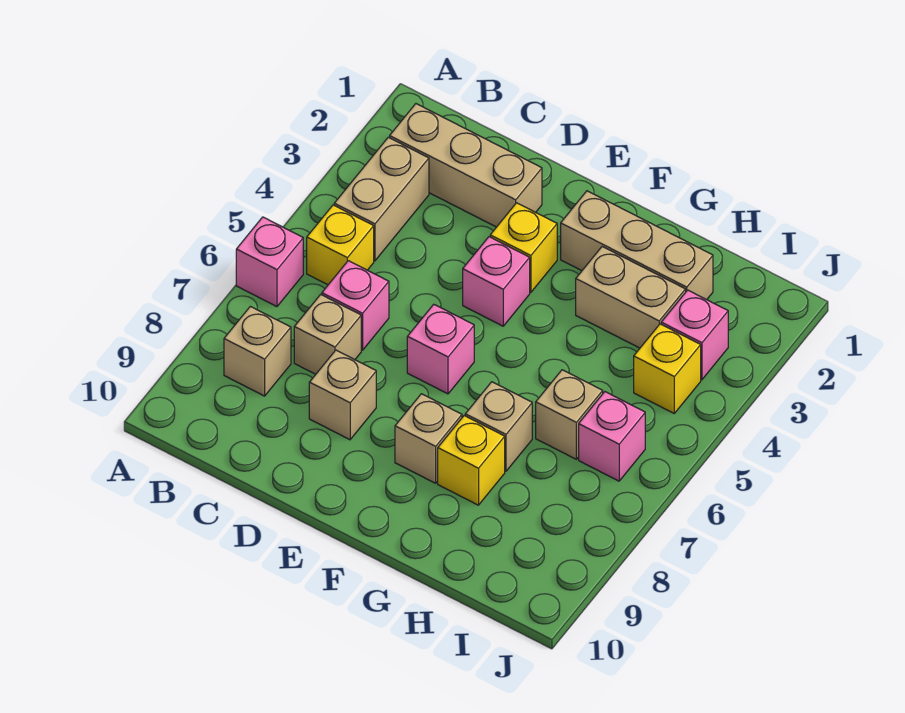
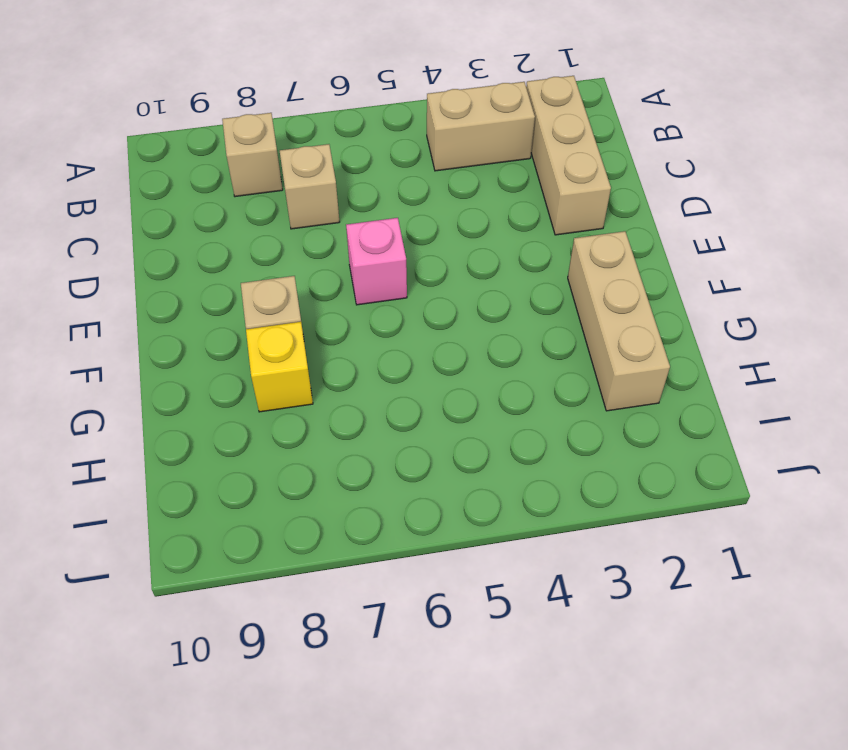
none -> pink 1x1 brick [236,217,303,307]
none -> yellow 1x1 brick [307,205,374,285]
none -> pink 1x1 brick [322,261,389,350]

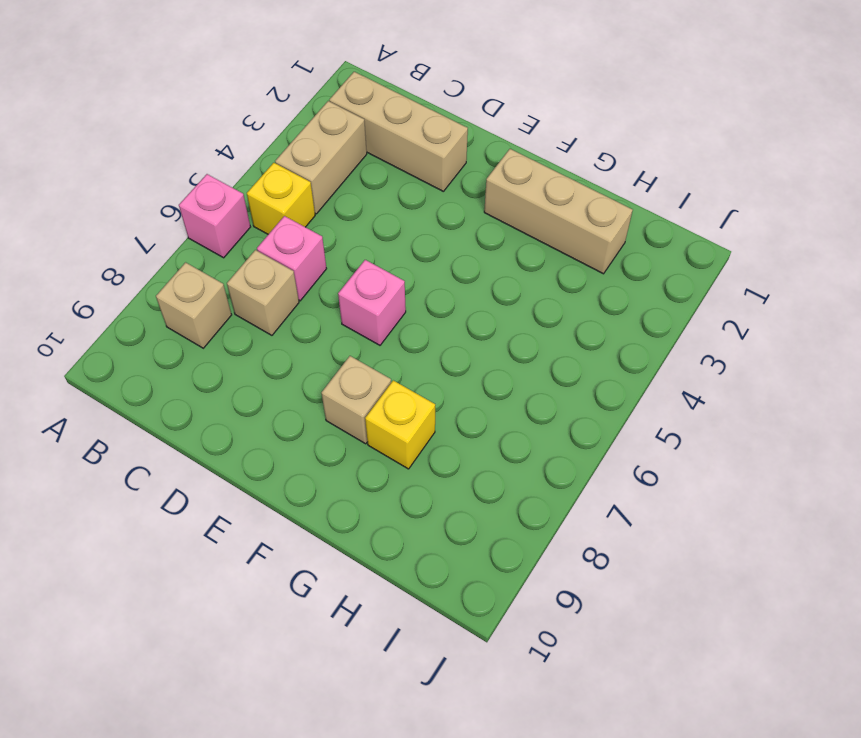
none -> tan 1x1 brick [309,350,376,440]
none -> yellow 1x1 brick [490,203,557,292]
none -> pink 1x1 brick [463,237,530,326]

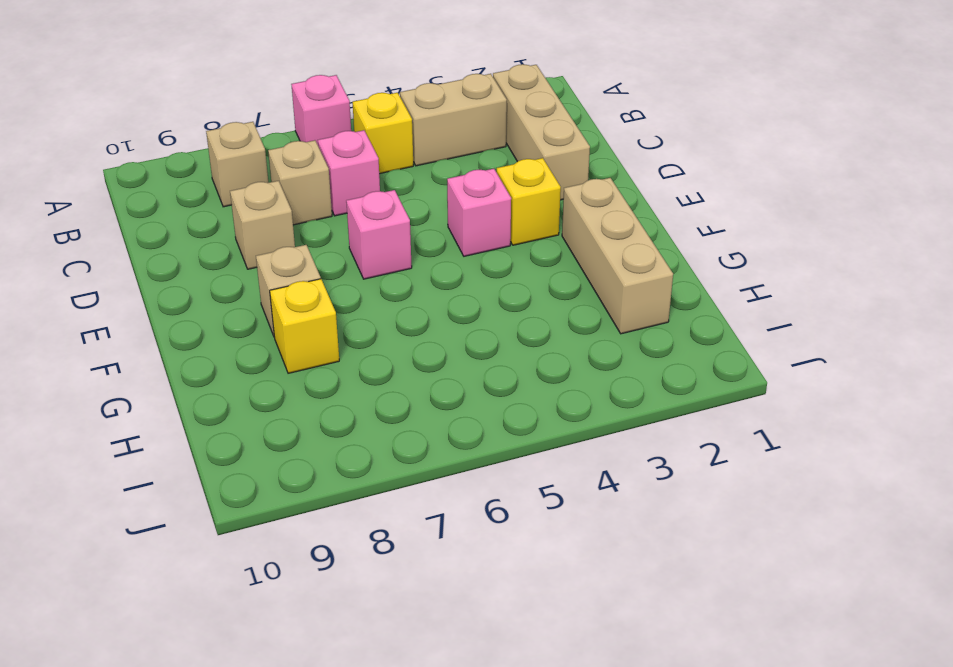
none -> tan 1x2 brick [576,247,686,348]
none -> tan 1x1 brick [465,382,532,471]
none -> tan 1x1 brick [536,370,603,459]

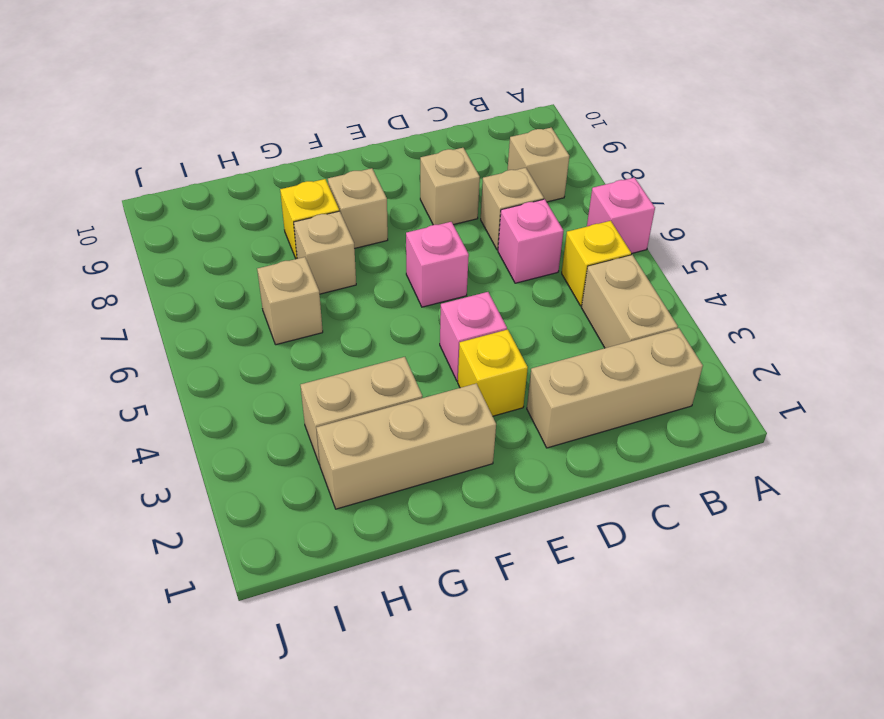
none -> pink 1x1 brick [661,290,728,380]
none -> yellow 1x1 brick [634,324,701,413]
none -> pink 1x1 brick [579,392,645,481]

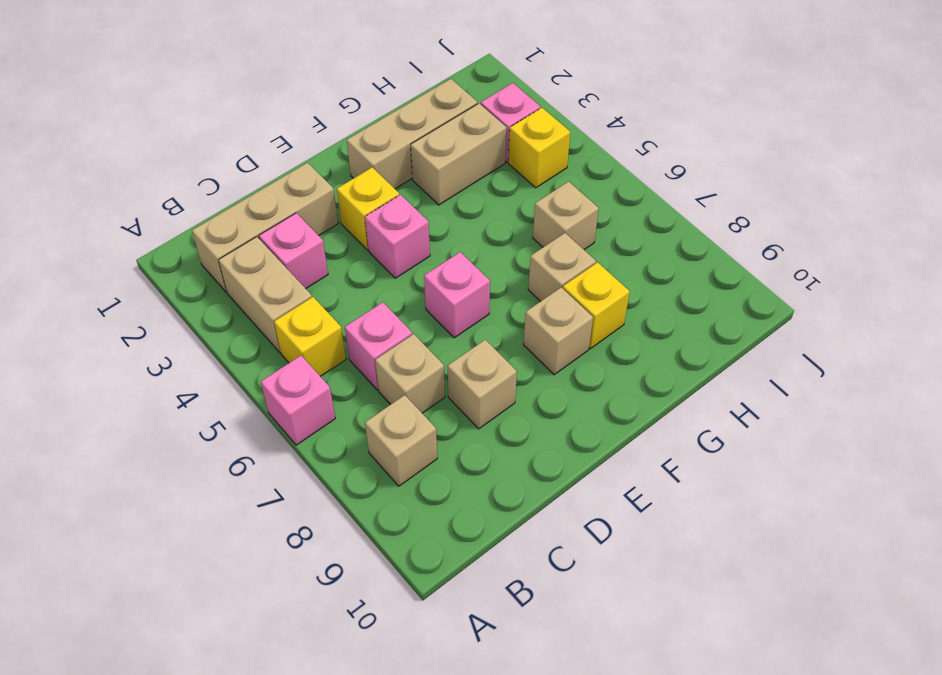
pink 1x1 brick [259,213,328,289] -> pink 1x1 brick moved to [579,392,645,481]

